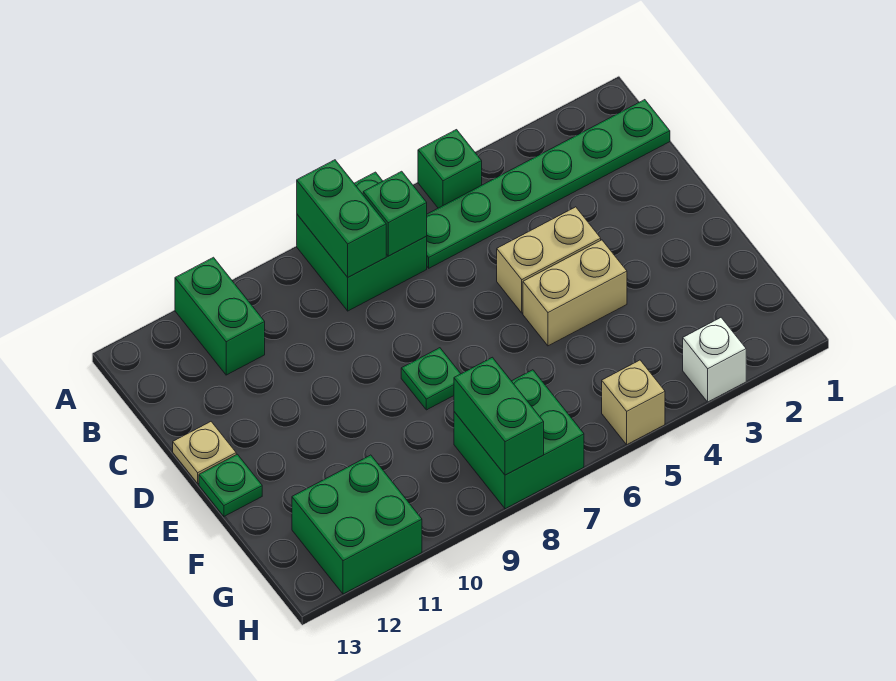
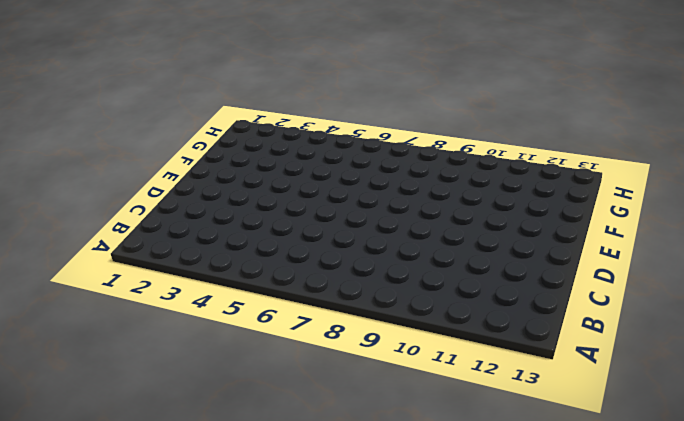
none -> green 1x1 brick [418,130,482,208]
none -> green 2x2 brick [297,172,427,311]
none -> green 1x2 brick [175,257,265,375]

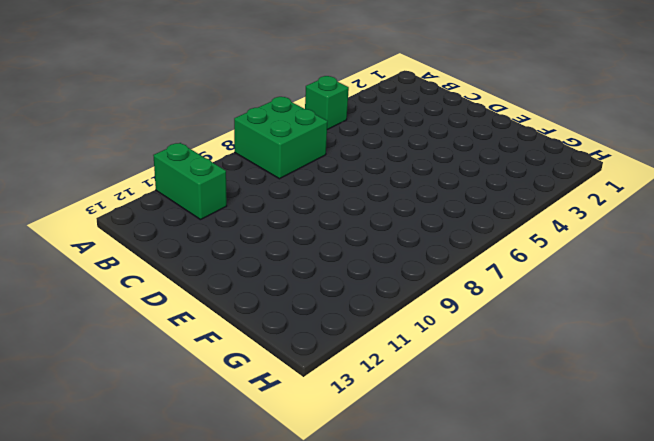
none -> green 1x6 plate [427,100,670,268]
none -> tan 1x2 brick [497,207,601,313]
none -> tan 1x1 plate [173,422,236,483]

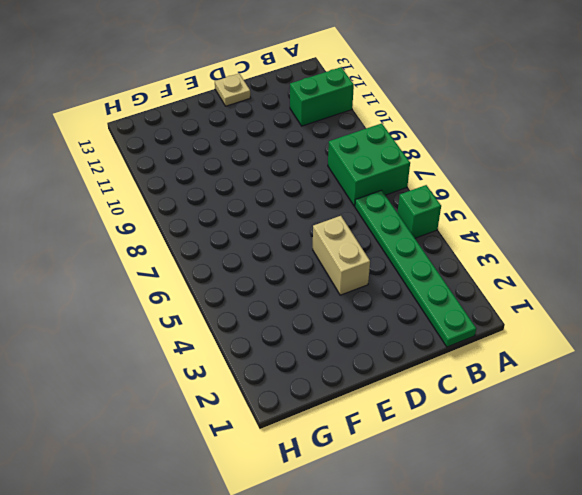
none -> tan 1x2 brick [523,240,627,346]
none -> green 1x1 plate [401,348,461,410]
none -> green 1x1 plate [199,454,262,516]

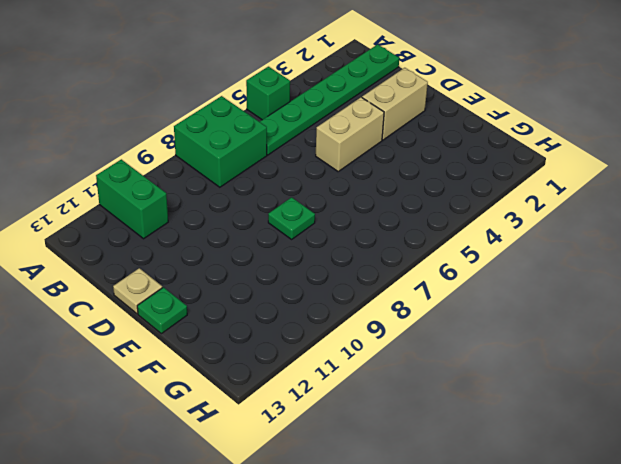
tan 1x2 brick [362,68,428,140] -> tan 1x2 brick moved to [523,240,627,346]
none -> green 2x2 brick [454,370,584,509]
none -> green 2x2 brick [292,455,422,594]
none -> white 1x1 brick [683,318,746,402]

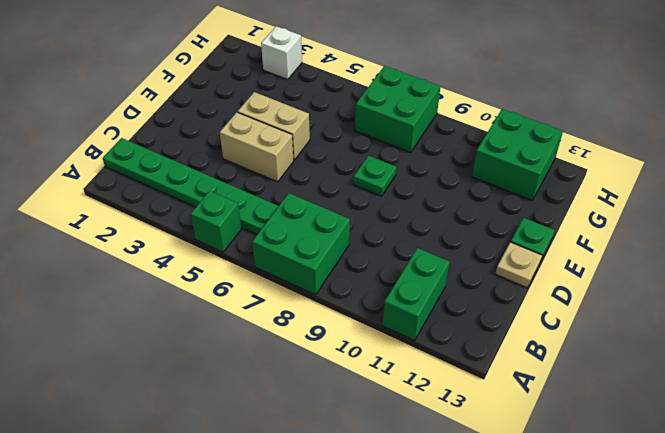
none -> tan 1x1 brick [602,360,665,444]
none -> green 1x2 brick [297,160,386,277]
none -> green 1x1 brick [363,171,427,256]

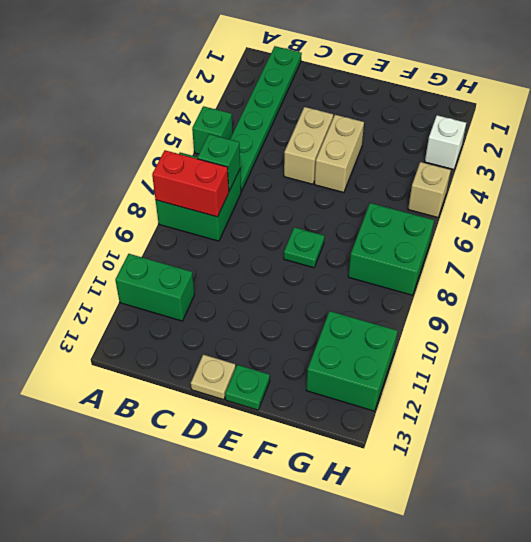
red 1x2 brick [152,150,229,217] -> green 1x2 brick [297,160,386,277]
none -> green 1x2 brick [454,357,544,475]

